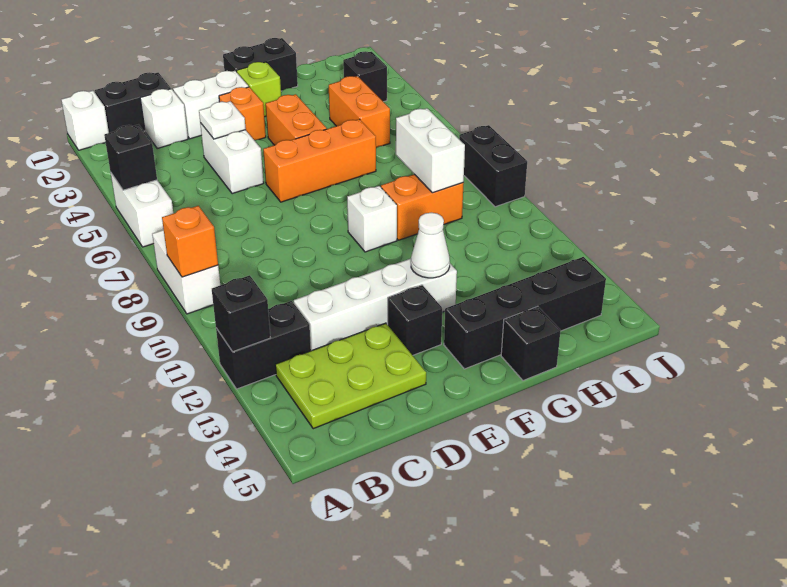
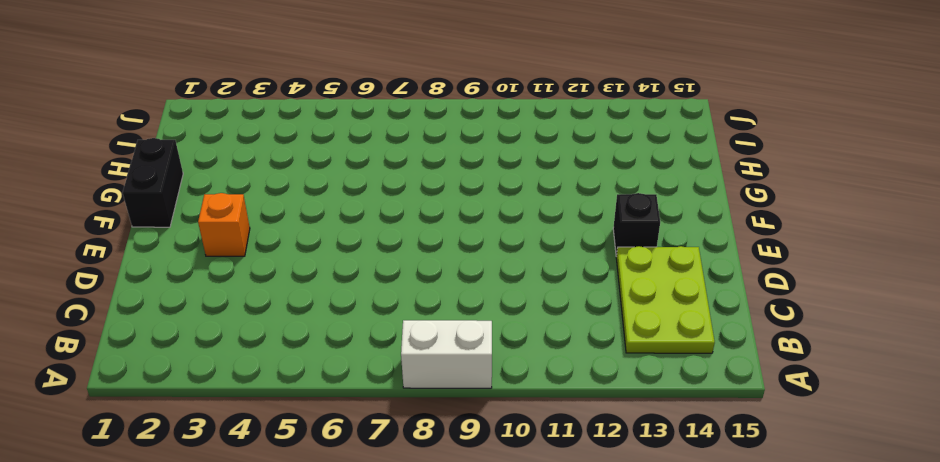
none -> white 1x1 brick [61,91,109,150]
none -> white 1x2 brick [111,173,173,247]
none -> black 1x2 brick [216,301,311,389]

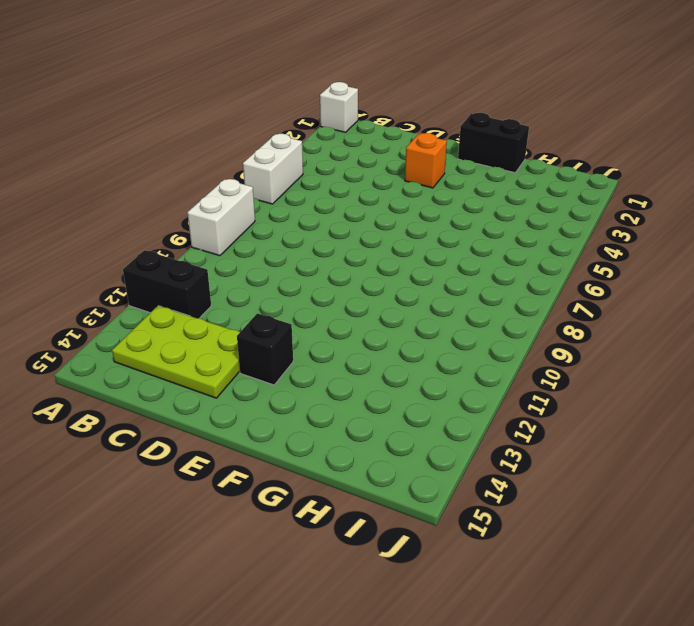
none -> black 1x2 brick [95,72,171,133]
none -> white 1x1 brick [140,89,188,148]
none -> white 1x4 brick [294,259,457,351]

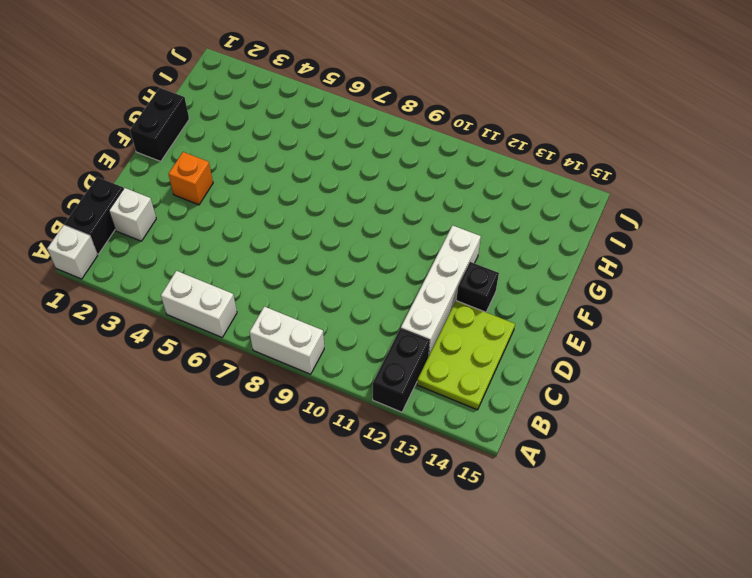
none -> white 1x2 brick [173,71,249,139]
none -> white 1x2 brick [200,123,264,194]
none -> orange 1x3 brick [263,119,376,202]

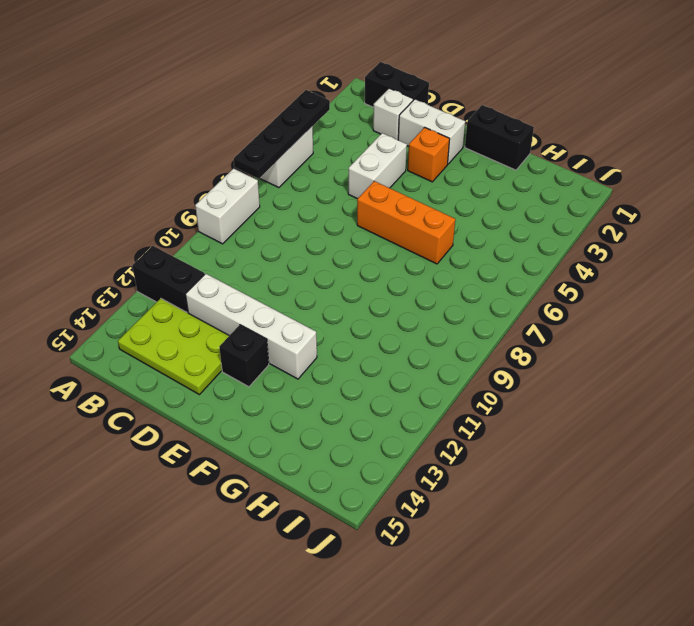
black 1x4 plate [234,90,330,179] -> black 1x1 brick [104,124,157,190]
none -> white 1x1 brick [61,91,109,150]
none -> lime 1x1 brick [237,62,281,117]
none -> orange 1x2 brick [266,94,327,145]

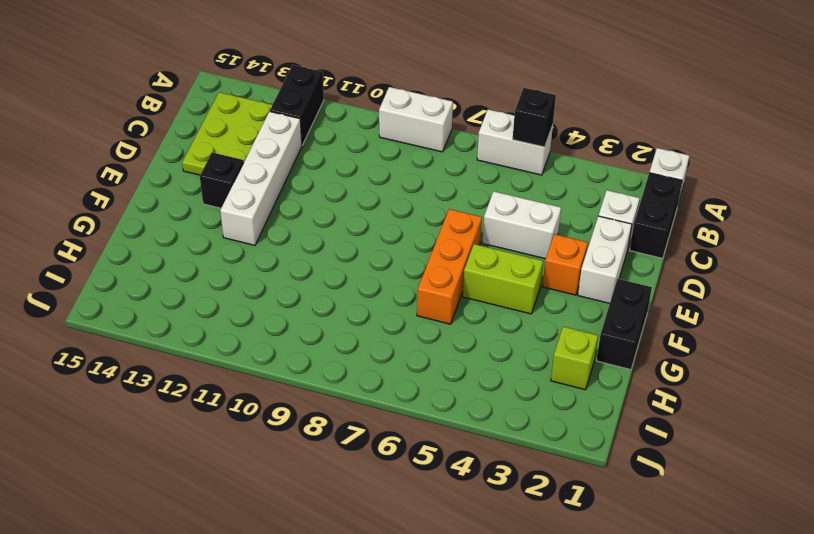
lime 1x2 brick [463,244,543,314] -> orange 1x2 brick [266,94,327,145]
lime 1x1 brick [551,327,598,390] -> lime 1x1 brick moved to [237,62,281,117]
none -> white 1x1 brick [347,186,397,252]
none -> black 1x4 brick [444,257,606,369]
none -> orange 1x2 brick [381,174,464,240]

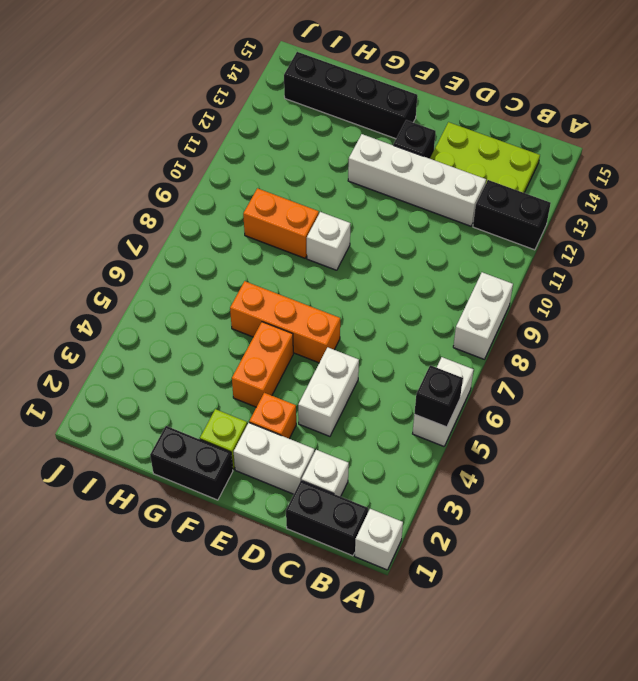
none -> black 1x1 brick [501,306,561,381]
none -> orange 1x2 brick [329,76,390,148]
none -> black 1x1 brick [343,51,387,102]

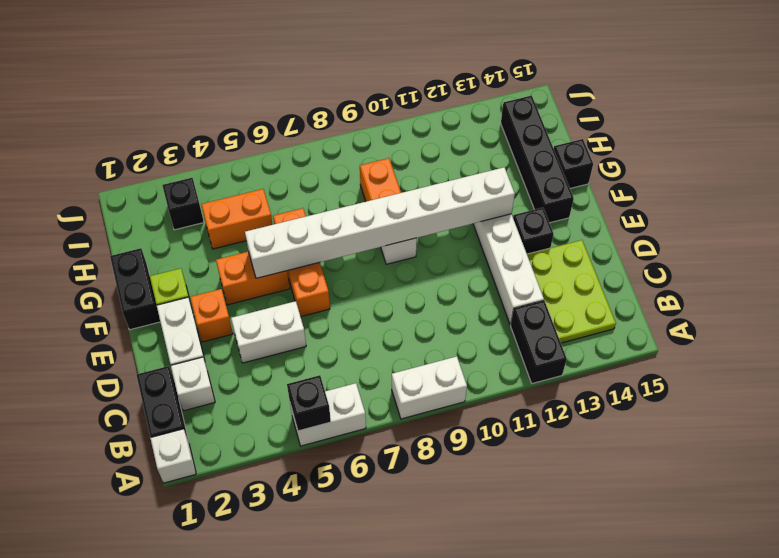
white 1x8 brick [245,167,515,278] -> white 1x1 cone [411,213,450,278]
none -> black 1x2 brick [459,125,527,207]
none -> orange 1x1 brick [162,206,218,277]
none -> black 1x1 brick [212,275,270,352]

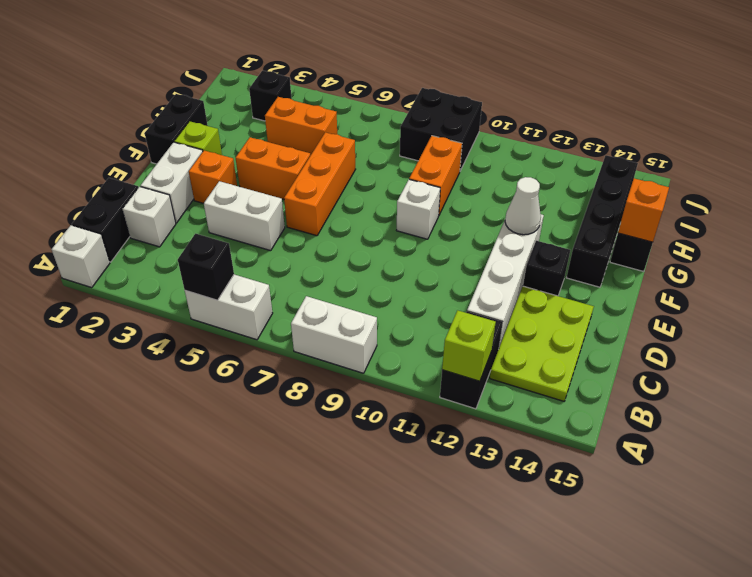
lime 1x1 brick [442,310,496,381] -> black 1x1 brick [212,275,270,352]
orange 1x1 brick [618,178,669,242] -> orange 1x1 brick moved to [162,206,218,277]
black 2x2 brick [400,88,482,171] -> black 1x2 brick [459,125,527,207]
none -> white 1x1 plate [199,101,246,139]
none -> white 1x2 brick [396,108,465,193]

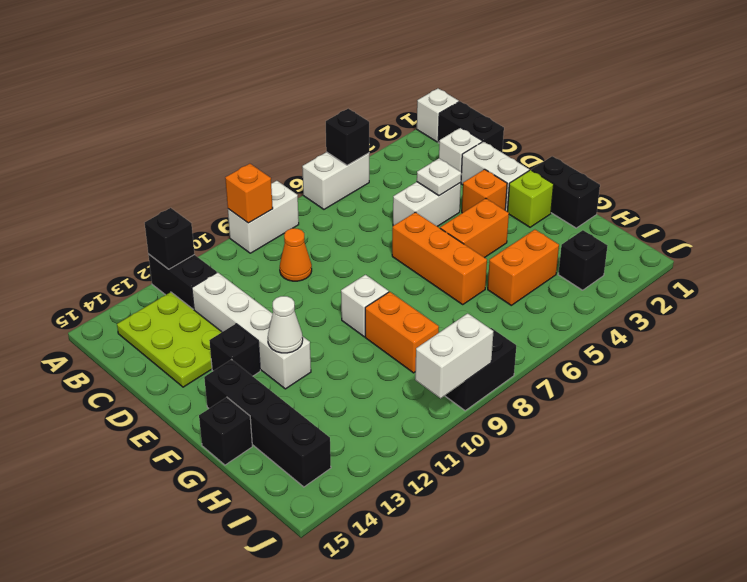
orange 1x1 cone [280,228,312,281] -> none
white 1x2 brick [415,313,493,399] -> white 1x2 brick moved to [396,108,465,193]

